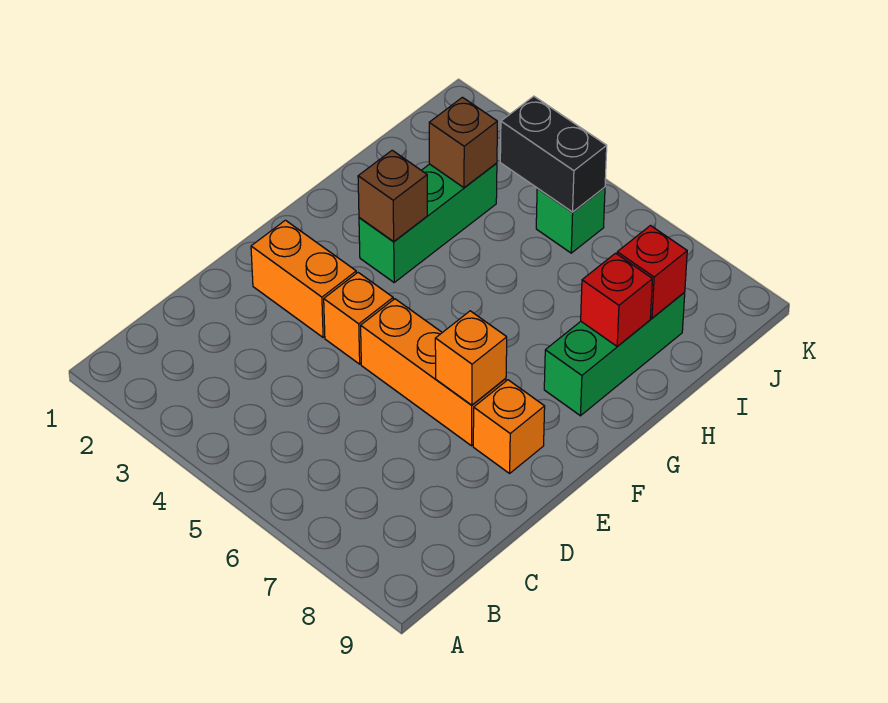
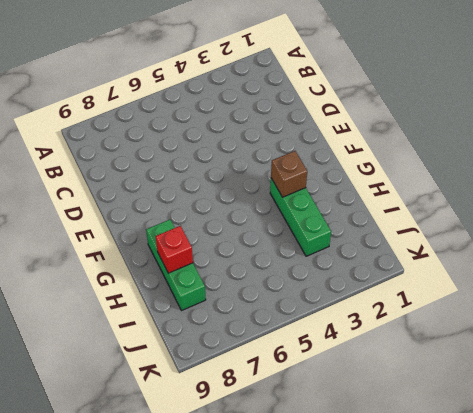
none -> orange 1x2 brick [251,220,356,337]
none -> orange 1x1 brick [324,273,393,364]
none -> orange 1x3 brick [361,299,506,446]

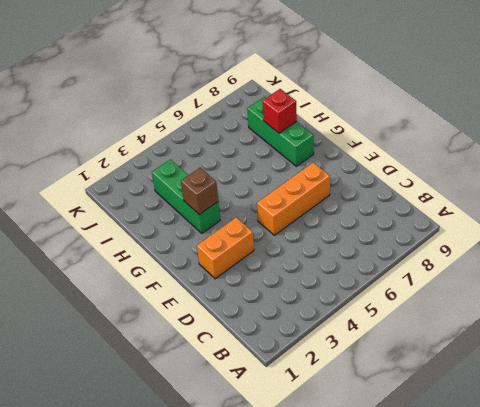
none -> orange 1x1 brick [324,273,393,364]
none -> orange 1x1 brick [473,380,545,473]
none -> green 1x1 brick [536,187,605,253]

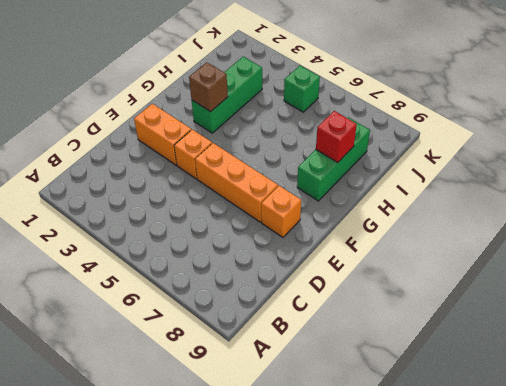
none -> orange 1x1 brick [435,311,507,405]
none -> brown 1x1 brick [429,97,497,188]
none -> red 1x1 brick [617,226,687,318]

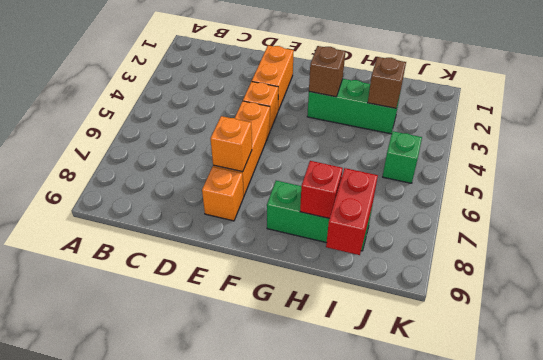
red 1x2 brick [326,168,378,255] -> red 1x1 brick [617,226,687,318]
none -> black 1x2 brick [500,96,607,212]

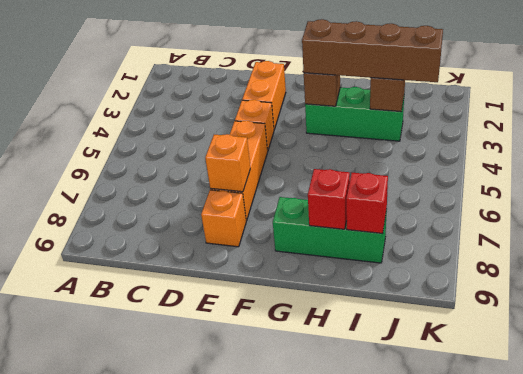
brown 1x4 brick [302,19,443,82] -> none
none -> green 1x1 brick [536,187,605,253]
none -> black 1x2 brick [500,96,607,212]

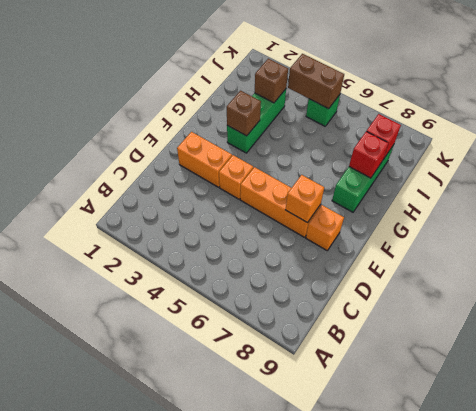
brown 1x2 brick [288,54,344,109] -> black 1x2 brick [500,96,607,212]

